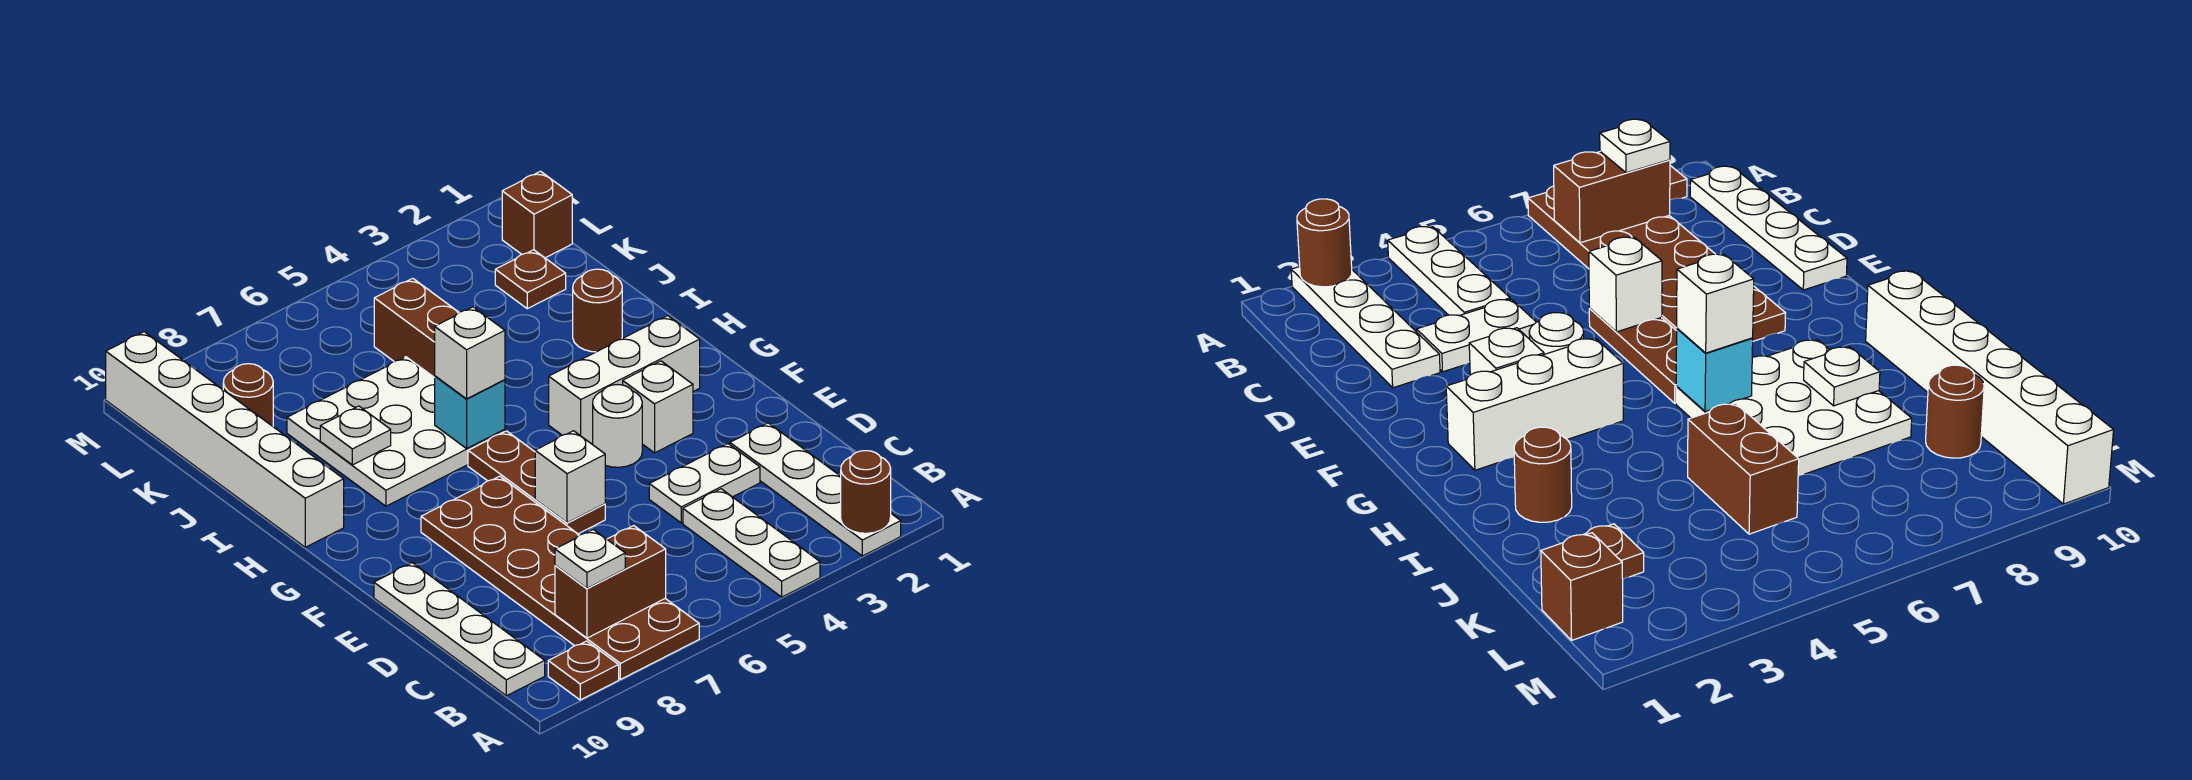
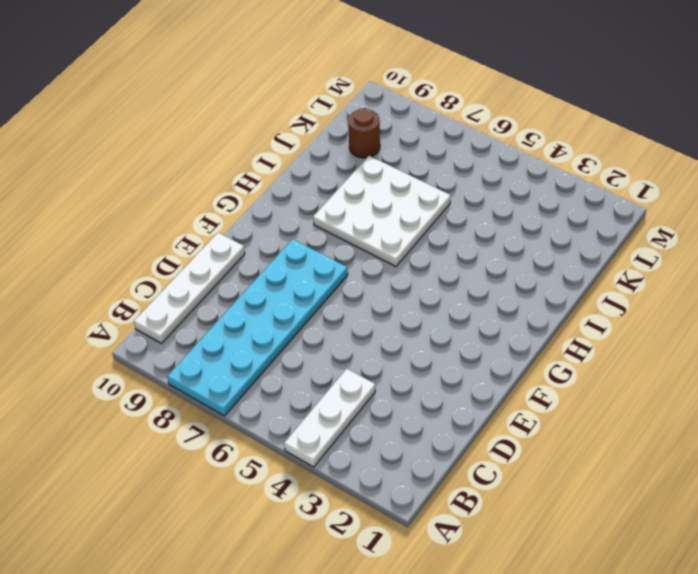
cyan 2x6 plate [167,239,348,416] -> brown 2x6 plate [421,476,699,679]
none -> white 1x4 plate [730,423,901,556]
none -> brown 1x1 plate [548,641,619,700]
none -> white 1x2 plate [649,444,760,523]

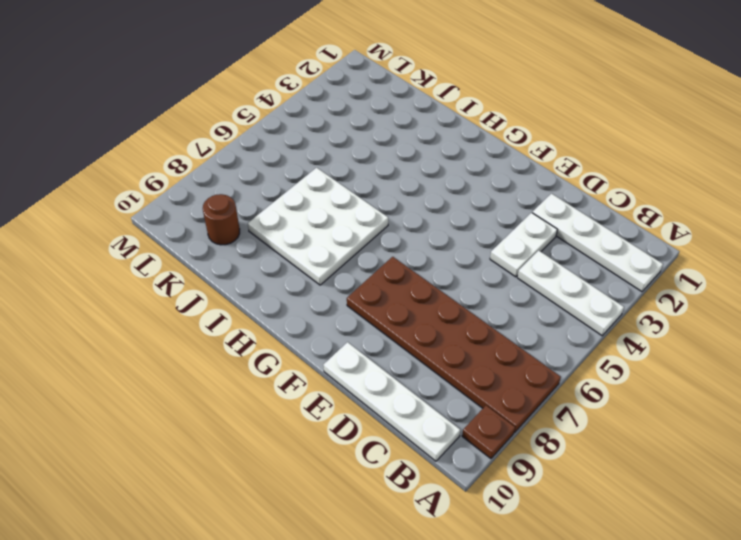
none -> brown 1x3 plate [468,431,605,534]
none -> white 1x1 brick [623,361,693,453]
none -> white 1x1 round brick [593,385,642,467]

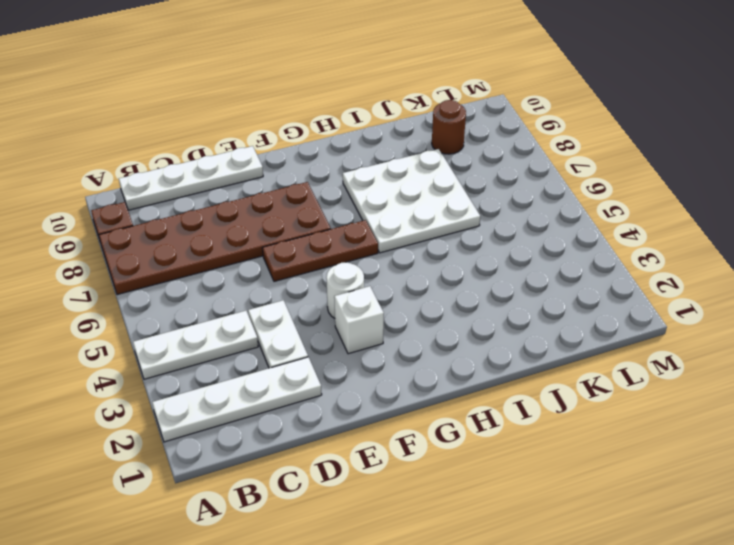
none -> white 1x3 brick [549,316,700,443]
none -> white 1x6 brick [106,332,344,547]
none -> brown 1x1 round brick [573,269,622,352]

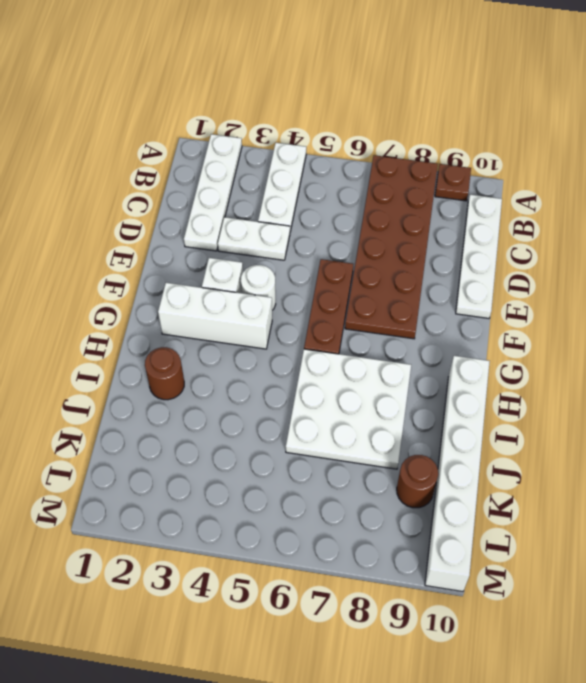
none -> brown 1x2 brick [374,278,459,378]
none -> brown 1x1 plate [495,250,566,309]
none -> brown 1x1 brick [502,171,572,258]

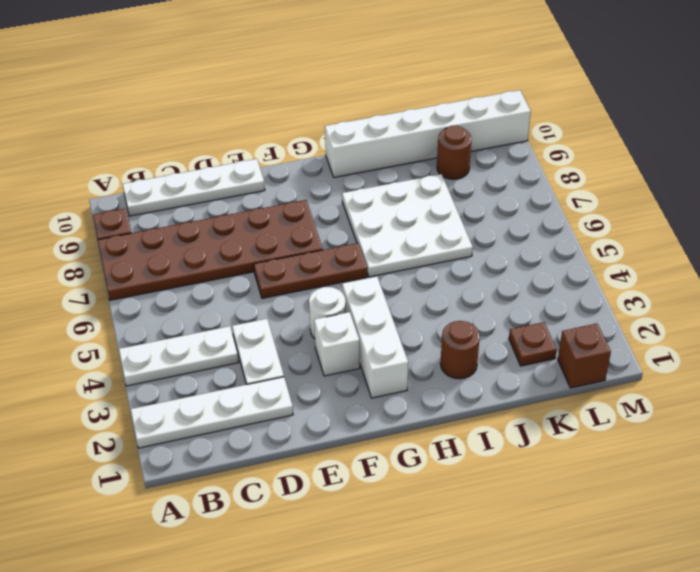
none -> brown 1x2 brick [374,278,459,378]
none -> brown 1x1 round brick [841,451,891,533]
none -> brown 1x2 brick [555,526,666,638]

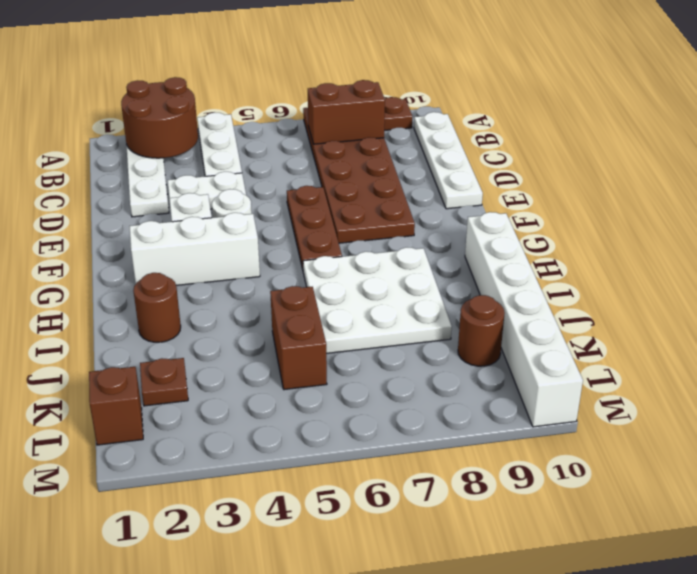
brown 2x2 round brick [121,77,198,158] -> brown 1x1 round brick [841,451,891,533]
none -> white 1x1 brick [535,431,605,523]
none -> cyan 1x1 brick [435,376,505,448]
none -> white 1x1 plate [320,406,391,465]

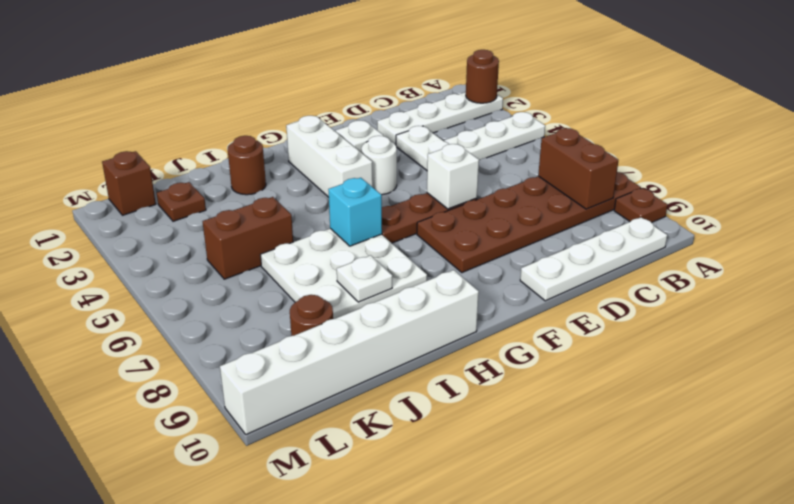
none -> white 1x1 plate [555,530,625,588]
none -> white 1x1 brick [435,307,505,399]

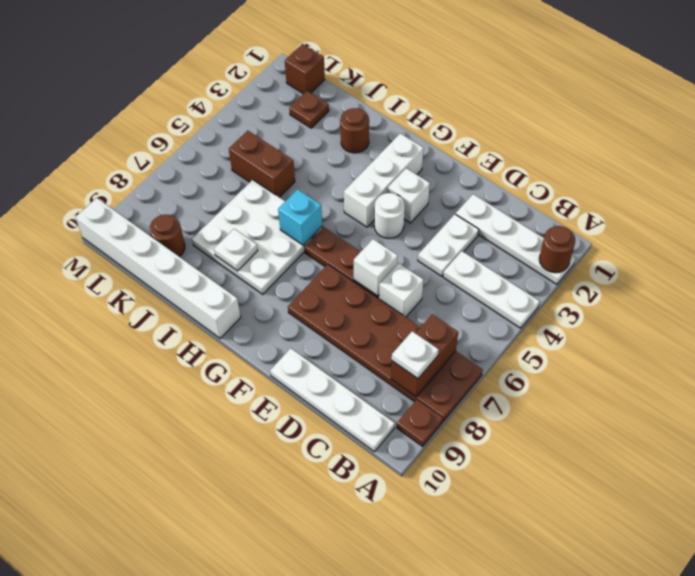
white 1x1 brick [379,263,423,317] -> white 1x1 brick moved to [435,307,505,399]

